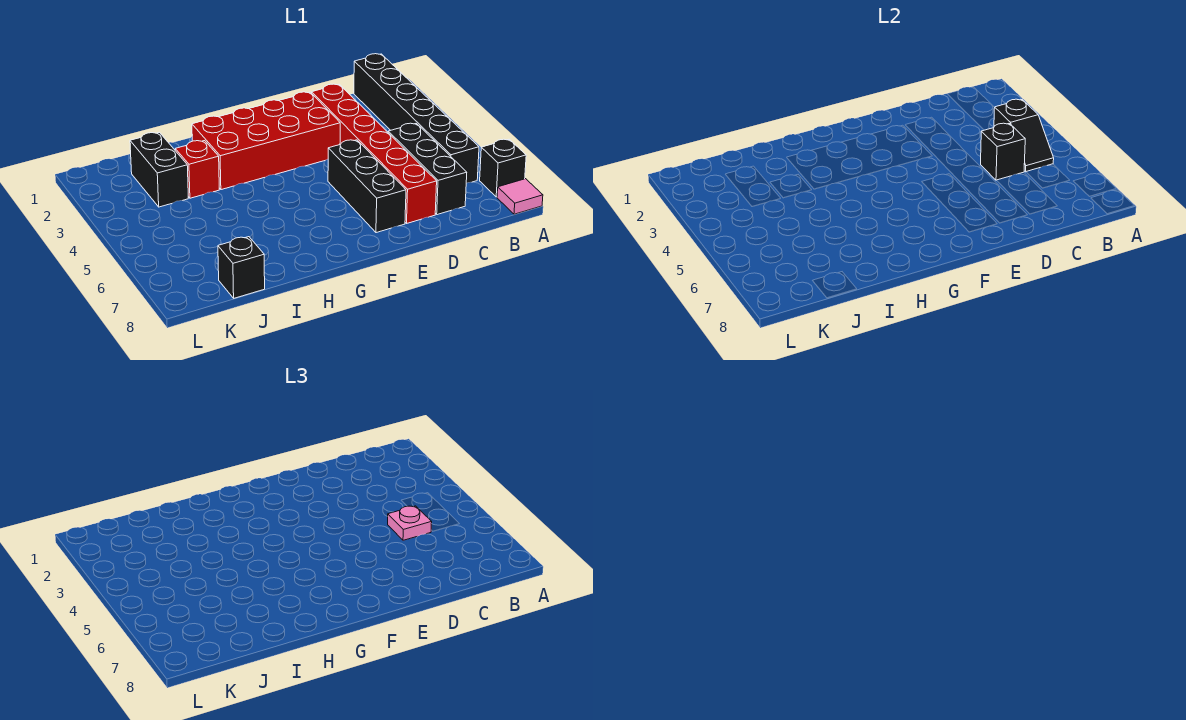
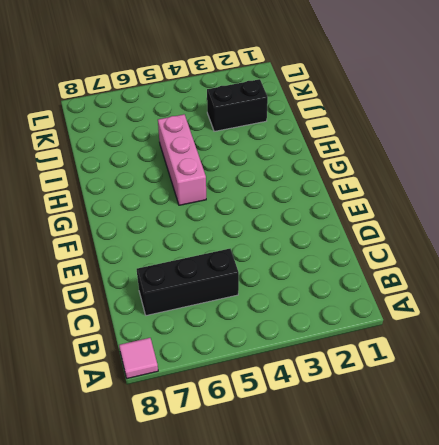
pink 1x3 brick [158,114,206,205] -> none
none -> black 1x1 brick [480,139,526,197]
none -> black 1x6 brick [354,54,479,183]
none -> red 1x6 brick [312,84,437,223]

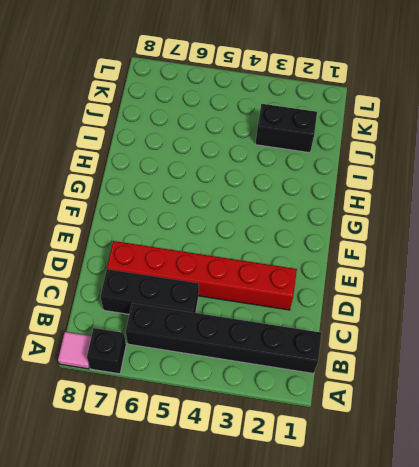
none -> red 2x4 brick [192,92,340,190]
none -> black 1x3 brick [328,140,406,233]
none -> red 1x1 brick [175,141,219,198]

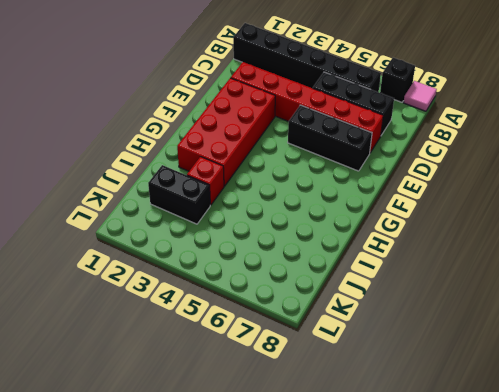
none -> black 1x1 brick [218,237,265,298]
none -> black 1x2 slope [994,99,1054,172]
none -> black 1x1 brick [981,123,1025,180]

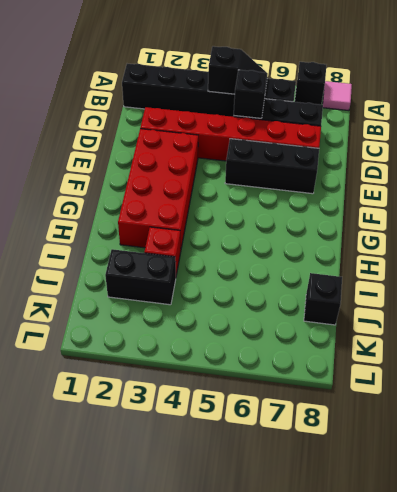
none -> pink 1x1 plate [388,506,432,540]

